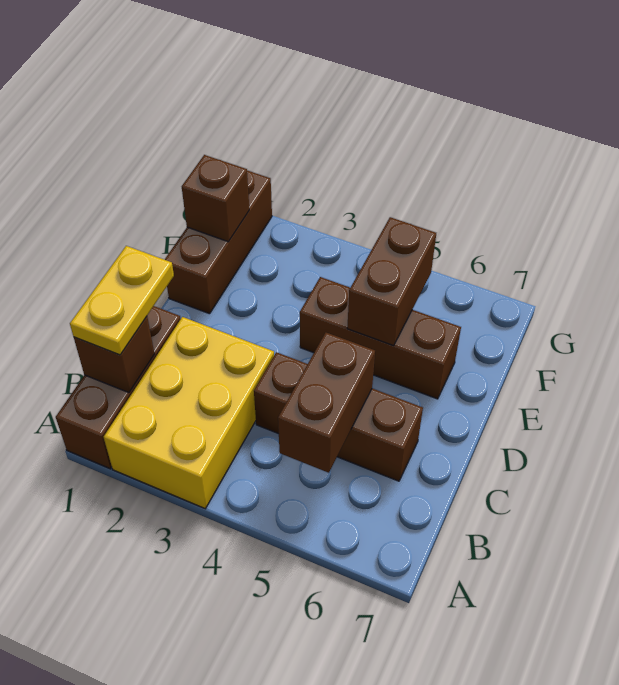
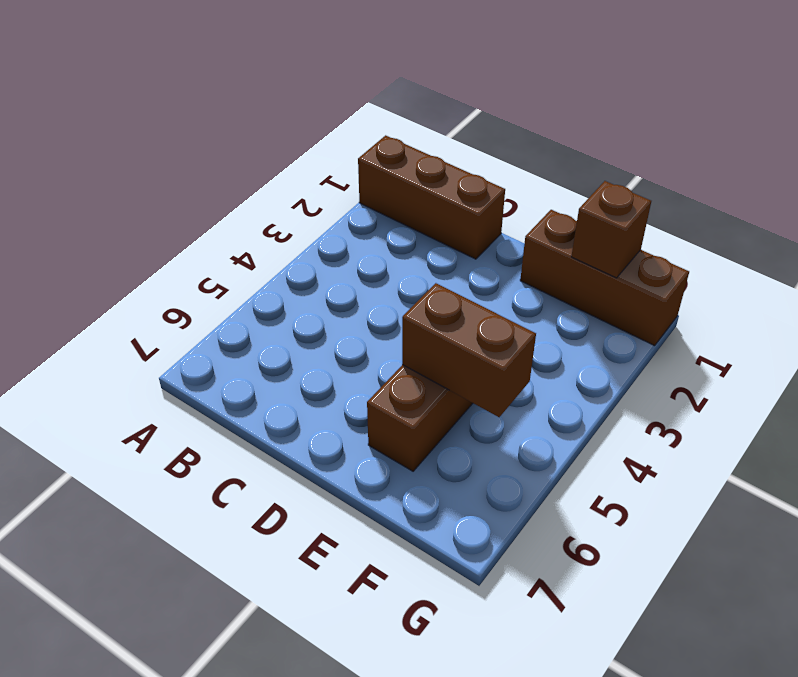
none -> yellow 2x3 brick [104,317,274,509]
none -> brown 1x3 brick [254,352,423,481]

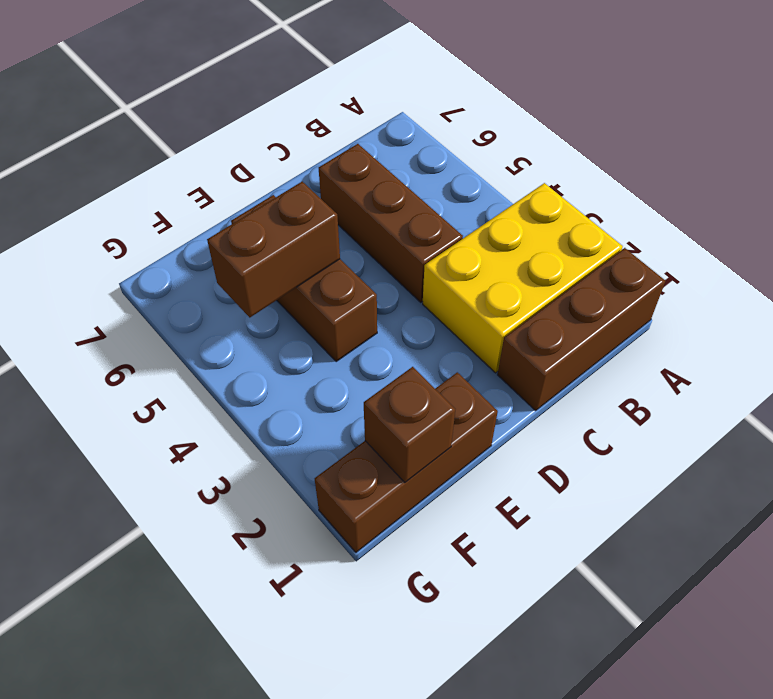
none -> brown 1x1 brick [74,317,154,393]
none -> brown 1x2 brick [278,333,375,473]

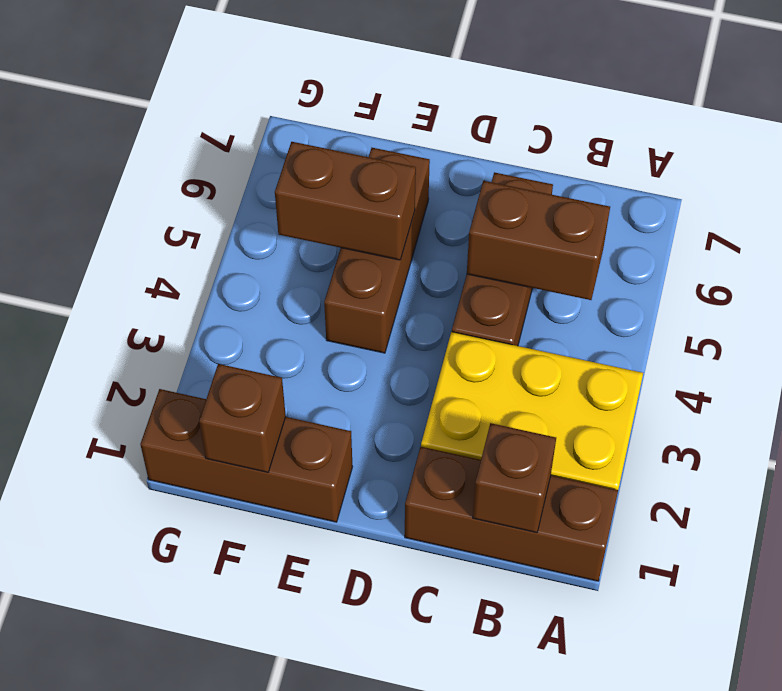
none -> yellow 1x2 plate [70,246,174,355]

